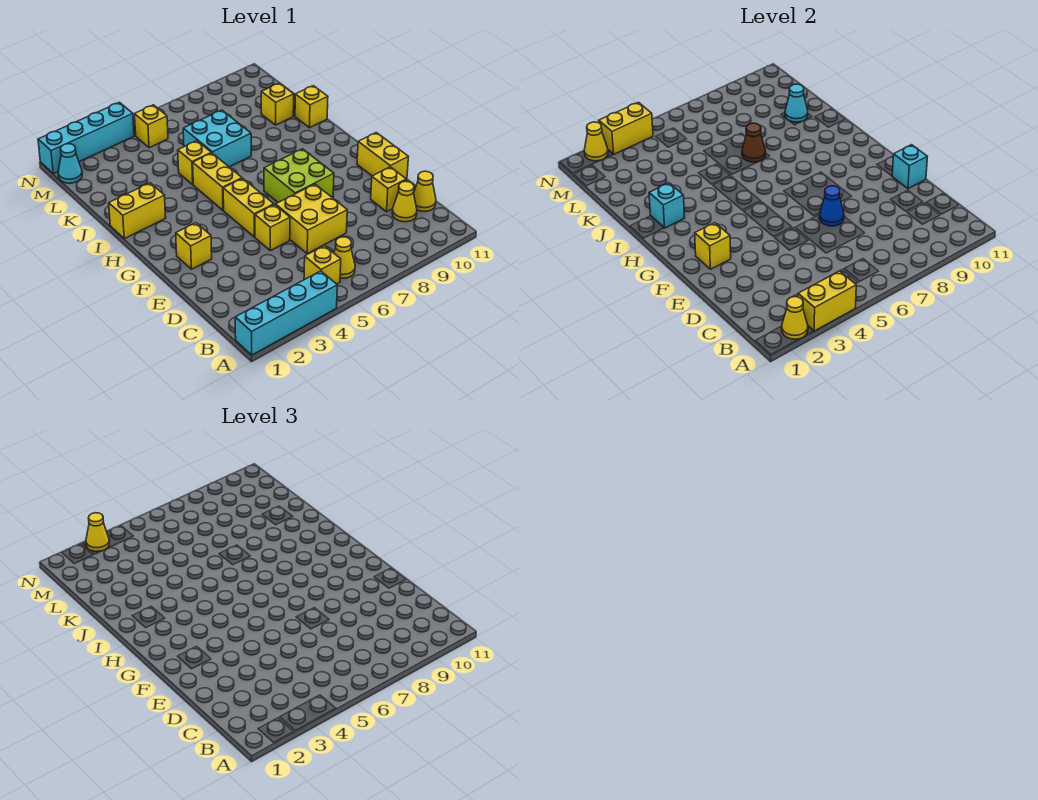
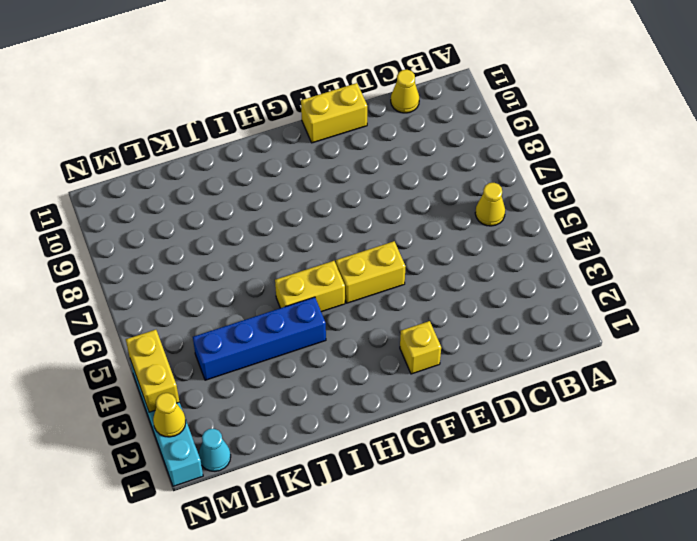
blue 1x4 brick [193,297,326,380] -> none
none -> cyan 1x4 brick [235,271,337,355]
none -> yellow 1x1 brick [304,246,341,284]
none -> yellow 1x1 cone [392,181,417,222]
none -> yellow 2x2 brick [276,184,347,254]

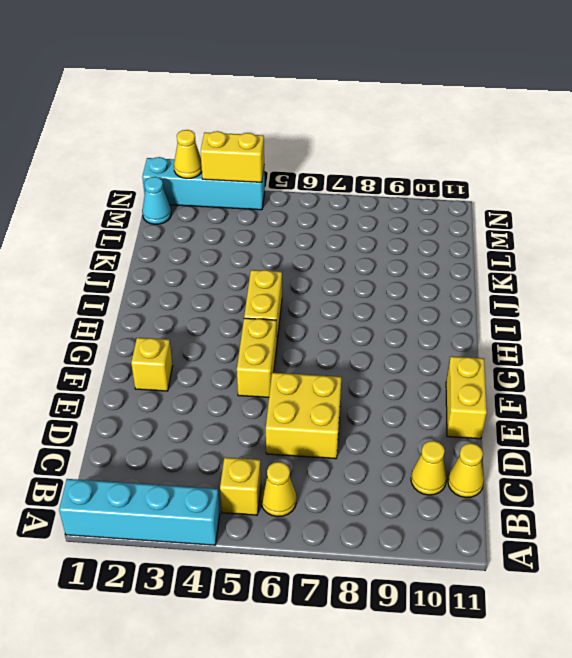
none -> yellow 1x1 brick [371,167,406,212]
none -> yellow 1x1 brick [255,205,290,251]
none -> lime 2x2 brick [264,149,334,202]
none -> yellow 1x2 brick [109,183,166,239]

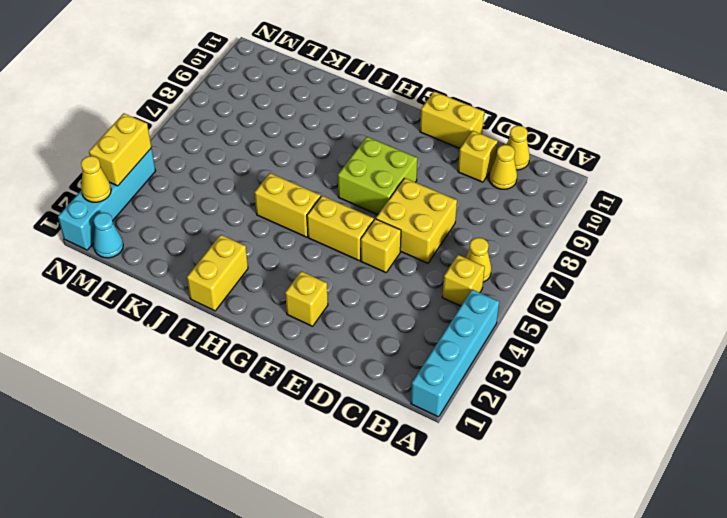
none -> yellow 1x1 brick [178,141,211,184]
none -> cyan 2x2 brick [183,110,251,167]
none -> yellow 1x1 brick [295,86,328,128]
none -> yellow 1x1 brick [261,83,294,125]

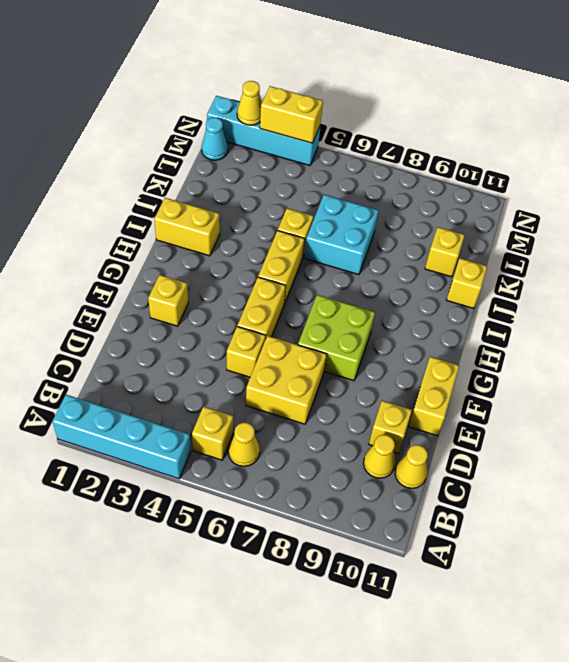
none -> yellow 1x1 brick [134,105,168,148]
none -> yellow 1x1 cone [782,297,808,339]
none -> yellow 1x2 brick [798,271,856,331]
none -> blue 1x1 cone [819,186,844,226]

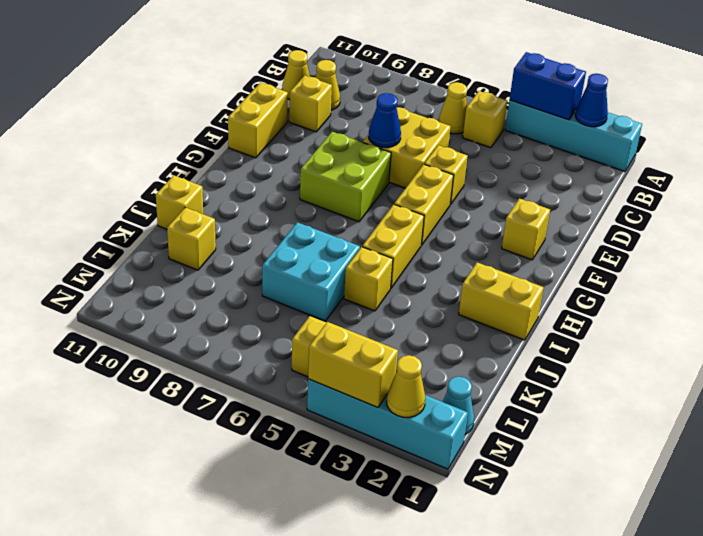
blue 1x1 cone [575,74,608,127] -> yellow 1x1 cone [782,297,808,339]
blue 1x2 brick [510,52,586,120] -> yellow 1x2 brick [798,271,856,331]
none -> cyan 1x1 brick [892,145,927,189]
none -> yellow 1x1 brick [695,223,731,269]
none -> cyan 1x1 brick [649,183,685,228]
none -> brown 1x1 cone [742,123,766,162]

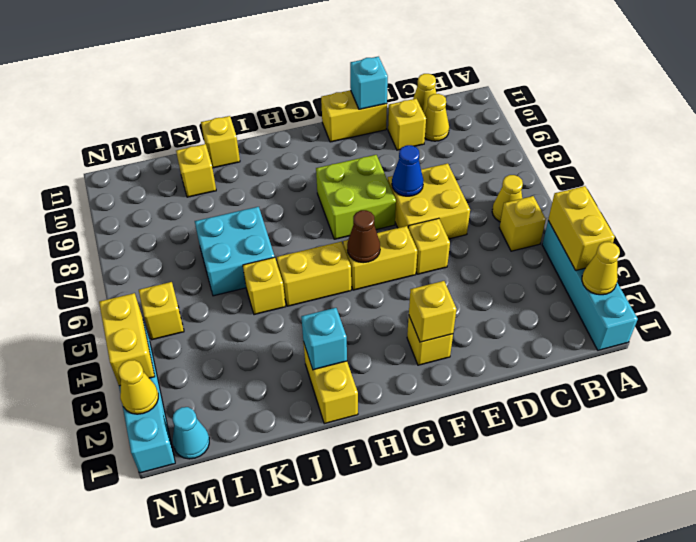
brown 1x1 cone [347,210,380,263] -> brown 1x1 cone moved to [742,123,766,162]
none -> cyan 1x1 cone [785,84,808,122]
none -> yellow 1x1 cone [86,513,109,551]

